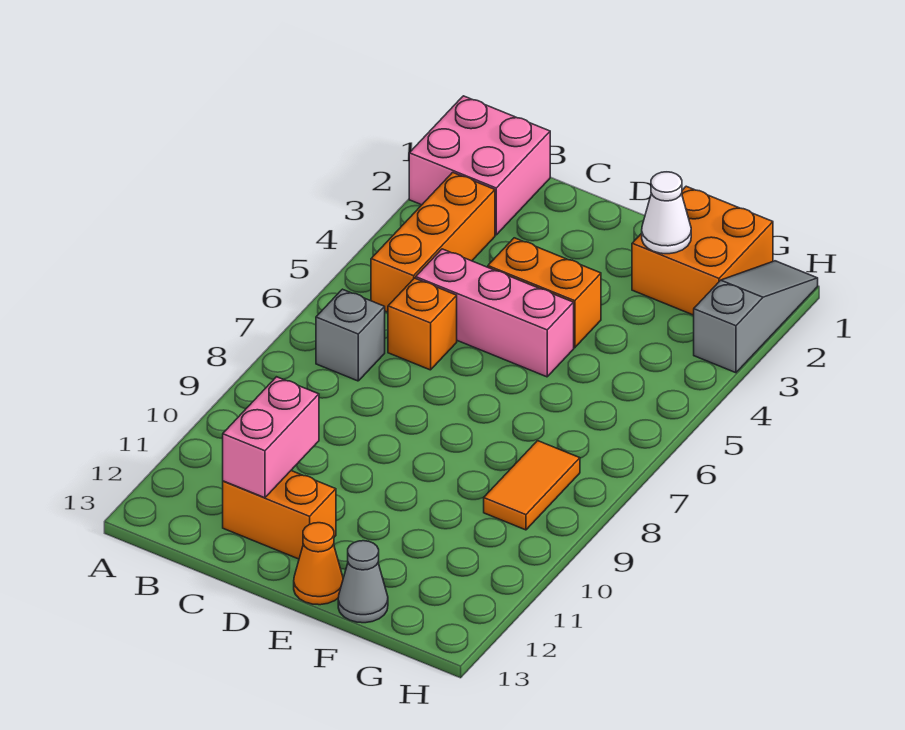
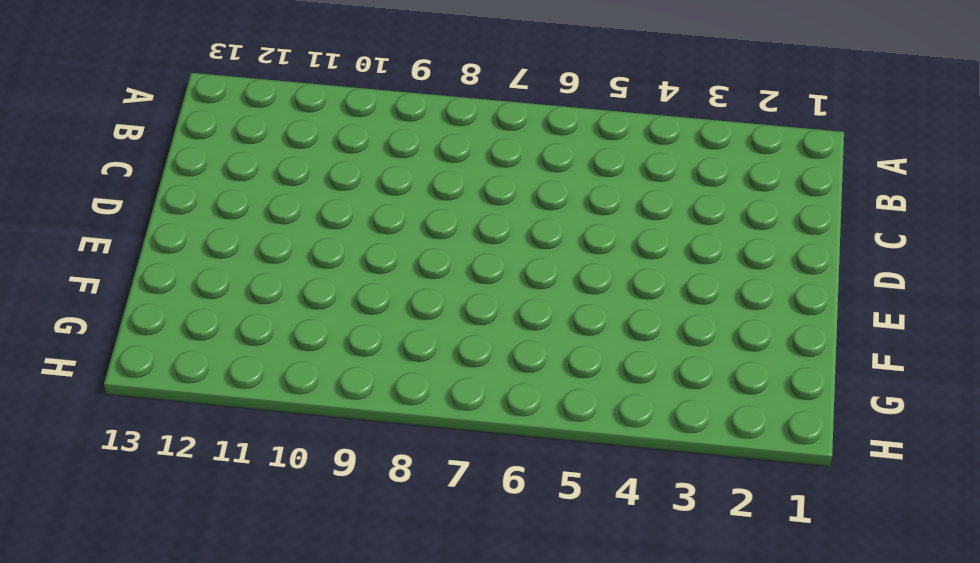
none -> pink 2x2 brick [409,96,550,235]
none -> orange 1x3 brick [371,172,495,312]
none -> grey 1x1 brick [316,289,385,381]

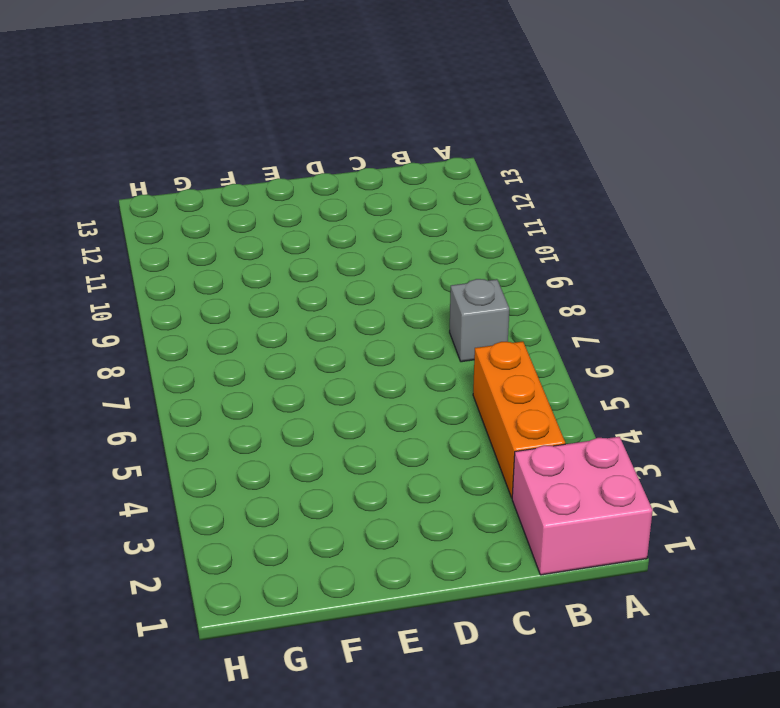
none -> pink 1x3 brick [416,249,574,377]
none -> orange 1x1 brick [388,278,457,370]
none -> orange 1x2 brick [223,471,336,559]

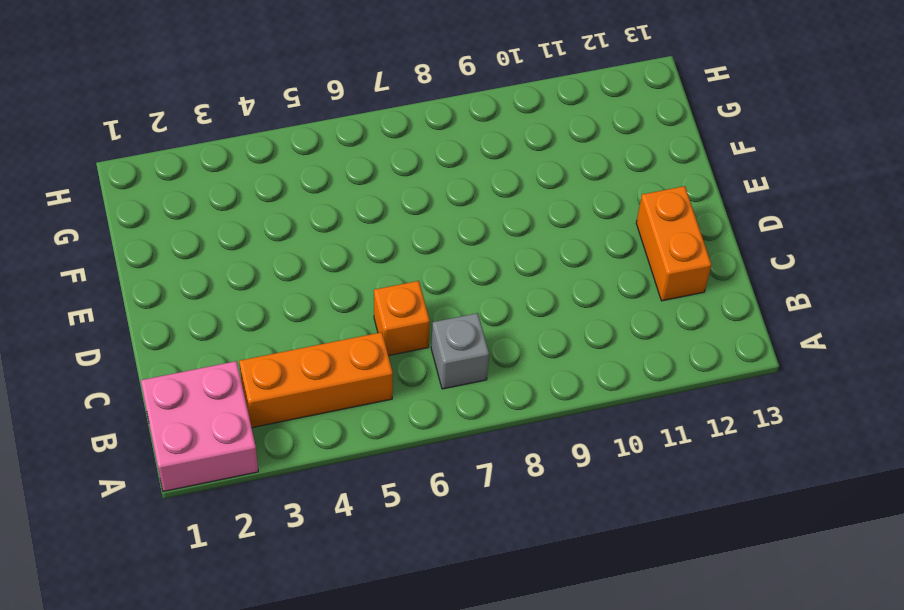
none -> pink 1x3 brick [416,249,574,377]
none -> orange 1x2 brick [488,238,601,348]
none -> orange 1x1 cone [294,523,343,605]

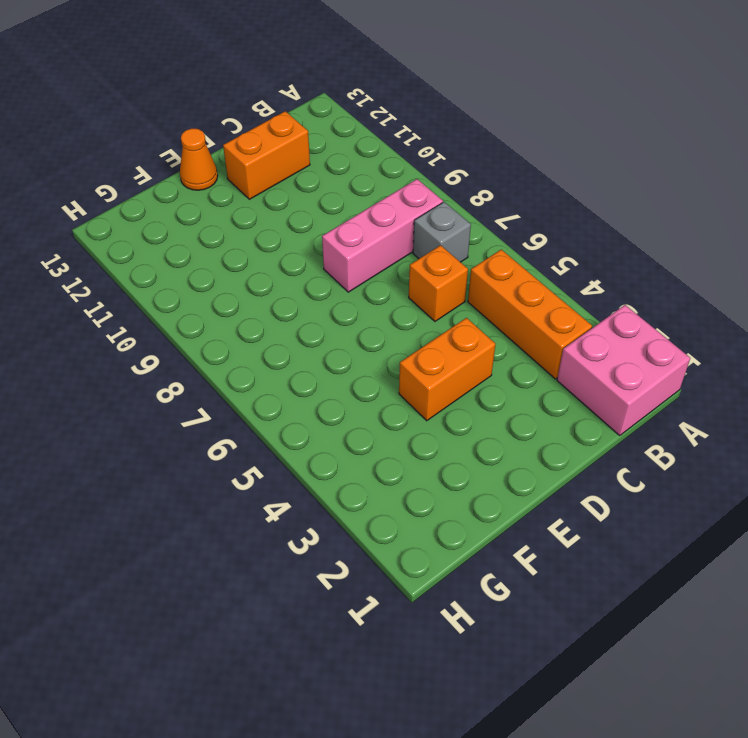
pink 1x3 brick [322,179,443,292] -> pink 1x3 brick moved to [416,249,574,377]
none -> orange 2x2 brick [632,186,773,315]
none -> grey 1x1 cone [338,541,388,623]
none -> orange 1x2 tile [484,441,580,530]

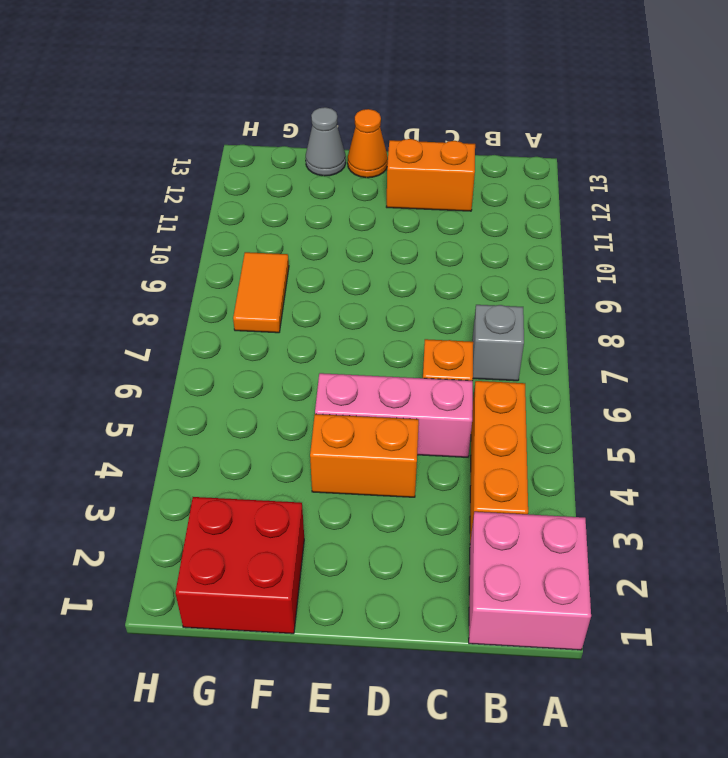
red 2x2 brick [175,497,304,634] -> orange 2x2 brick [632,186,773,315]
none -> grey 1x3 slope [694,261,818,373]
none -> pink 1x2 brick [223,377,319,498]
none -> white 1x1 cone [642,172,691,254]

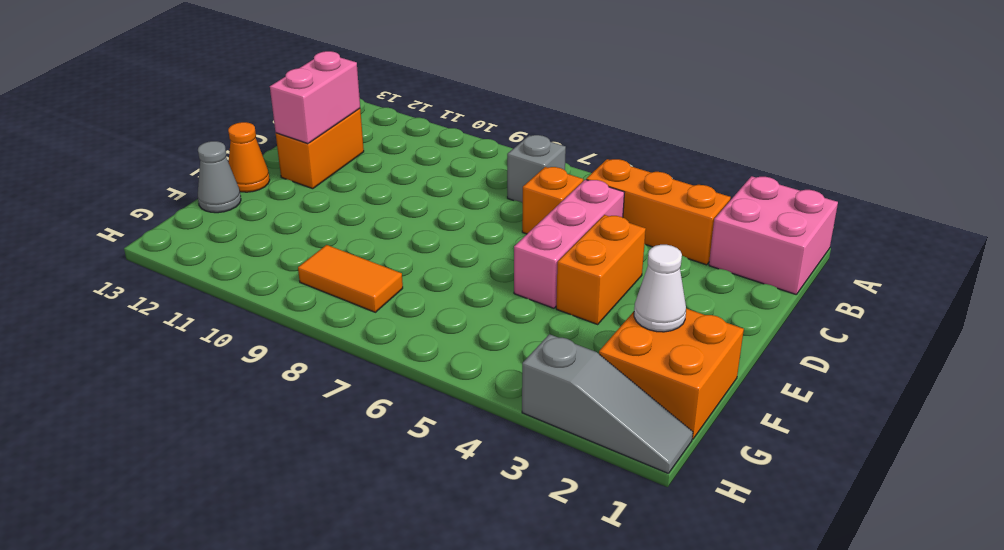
pink 1x2 brick [270,51,360,144] -> pink 1x2 brick turned to [223,377,319,498]

